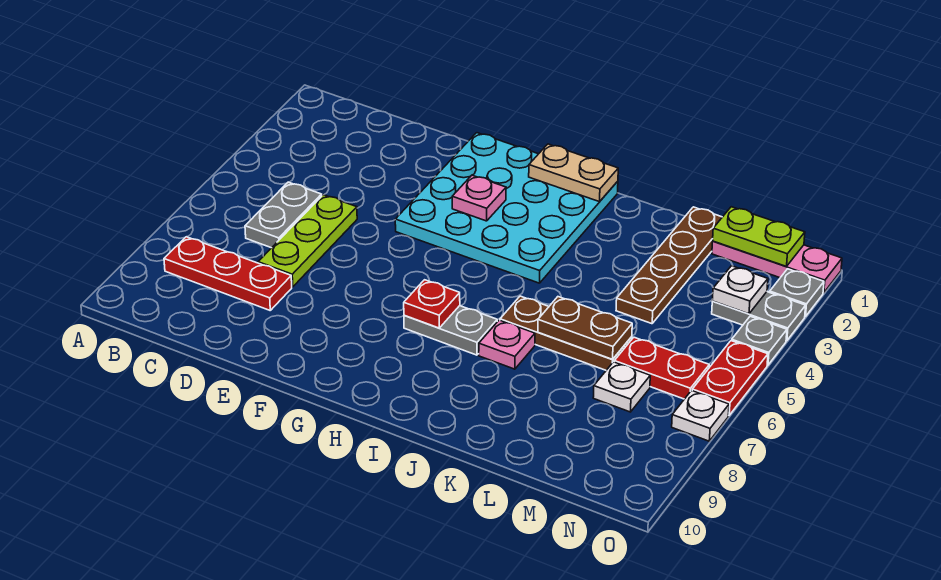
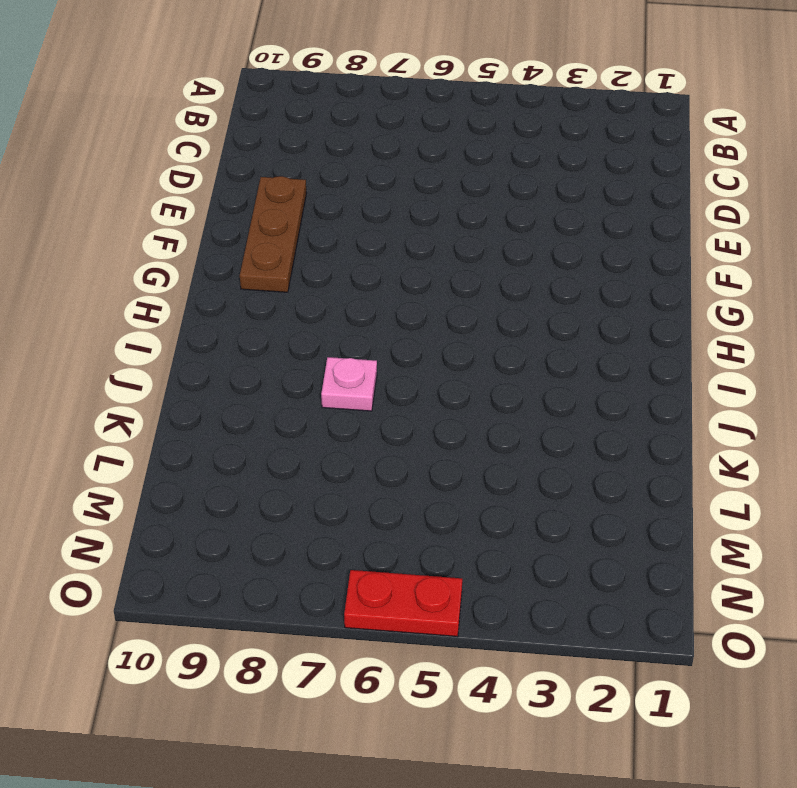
brown 1x3 plate [240,176,306,292] -> brown 1x3 plate moved to [500,296,632,370]
none -> red 1x3 plate [164,237,292,310]
none -> grey 1x2 plate [245,182,322,248]
none -> lime 1x3 plate [258,195,357,287]

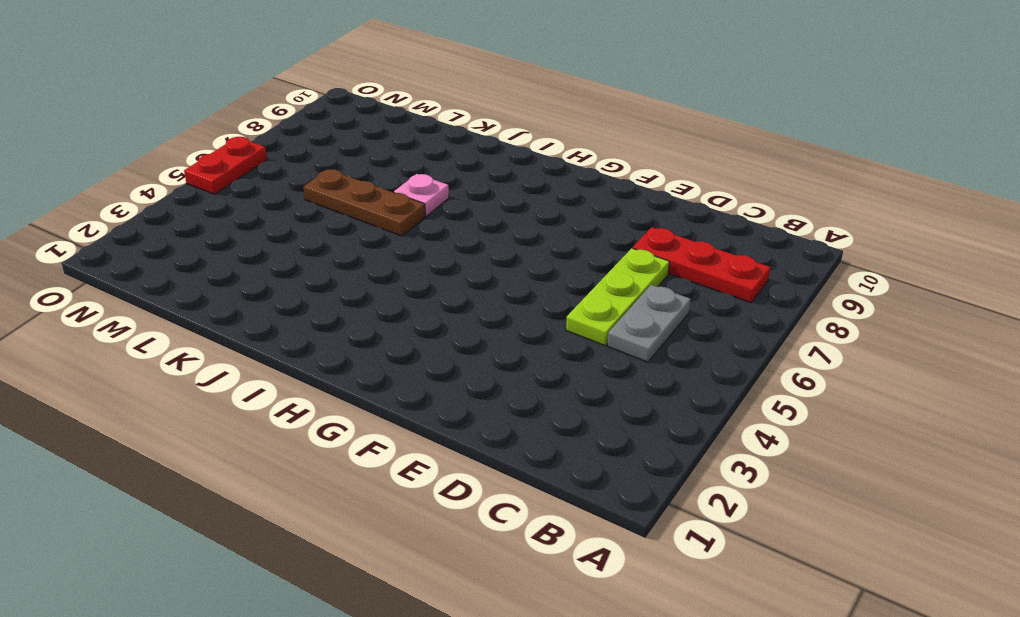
none -> cyan 4x4 plate [395,133,618,283]
none -> grey 1x2 plate [404,306,497,355]
none -> brown 1x4 plate [616,207,722,324]

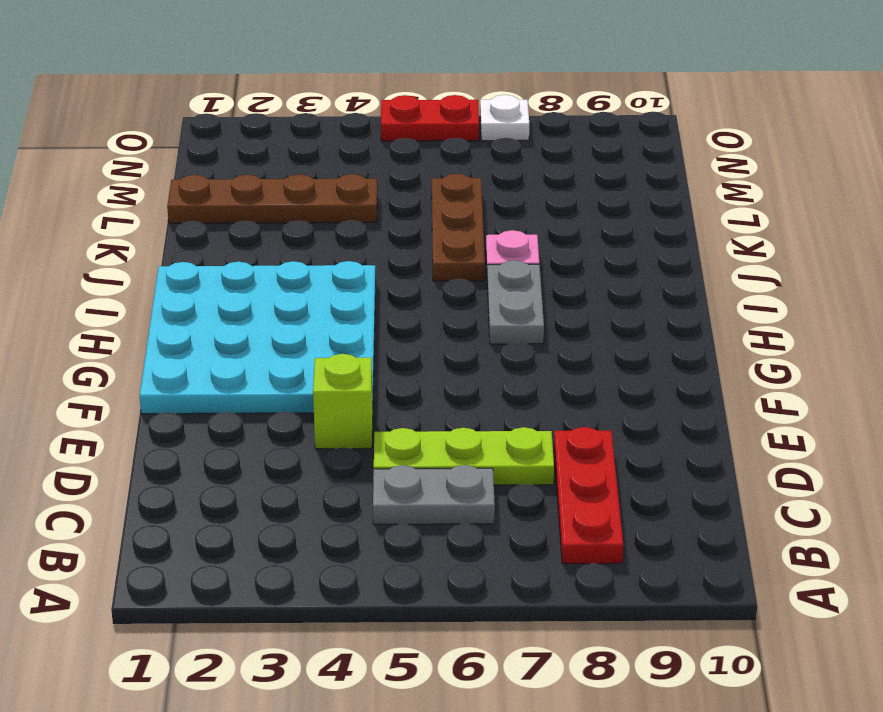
lime 1x1 brick [313,354,373,449] -> none
none -> pink 1x3 plate [712,241,842,293]
none -> red 1x2 plate [614,337,709,399]
none -> white 1x1 plate [593,362,650,412]

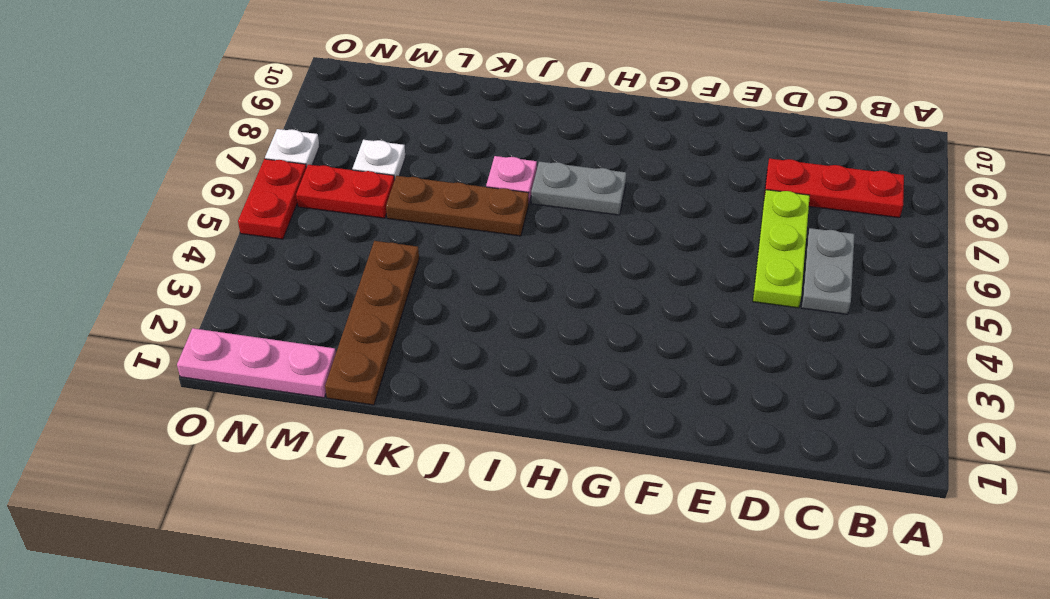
none -> cyan 4x4 plate [395,133,618,283]
none -> grey 1x2 plate [712,292,806,341]
none -> grey 1x1 plate [770,269,824,317]

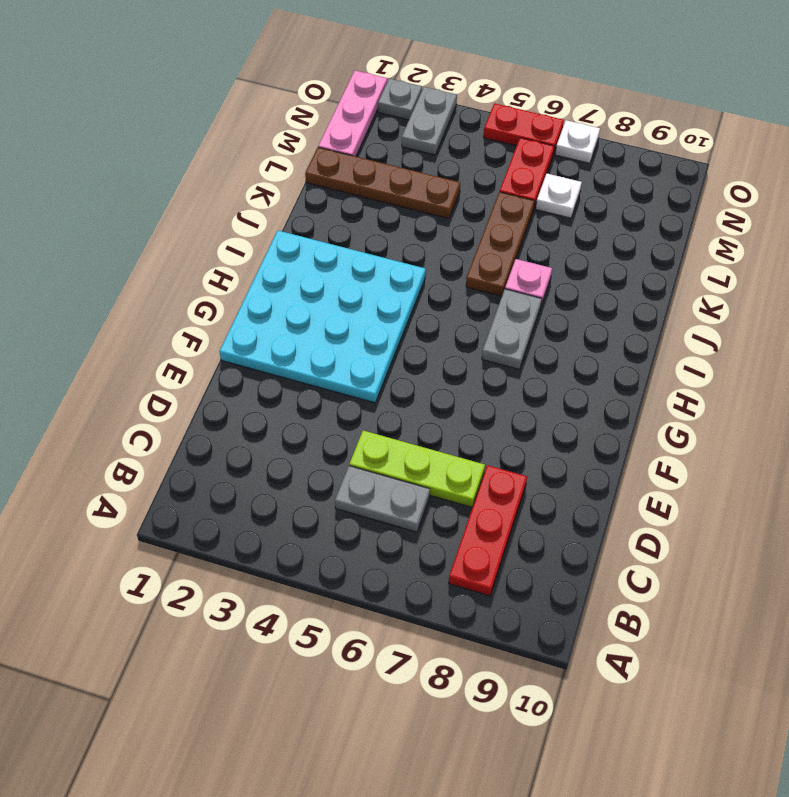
none -> grey 1x1 plate [732,316,787,365]
none -> pink 1x1 plate [452,175,506,221]
none -> tan 1x2 plate [529,144,618,202]

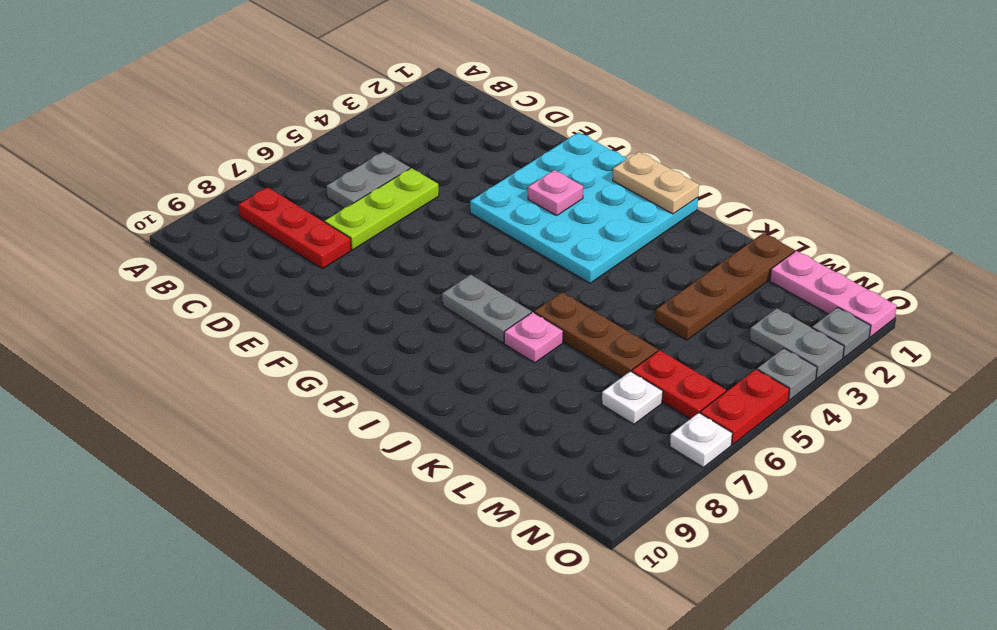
none -> red 1x1 plate [404,280,460,328]
none -> brown 1x2 plate [538,297,632,359]
none -> lime 1x2 plate [713,207,805,266]

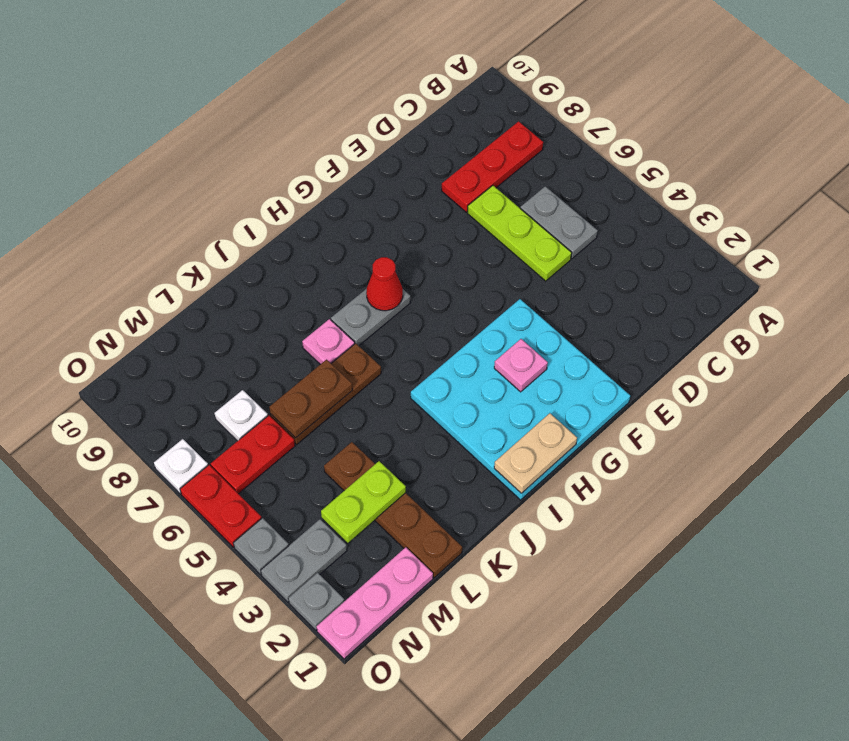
red 1x1 cone [366,257,403,311] -> red 1x1 plate [404,280,460,328]
lime 1x2 plate [321,461,406,543] -> lime 1x2 plate moved to [713,207,805,266]
none -> white 1x1 plate [712,266,768,314]

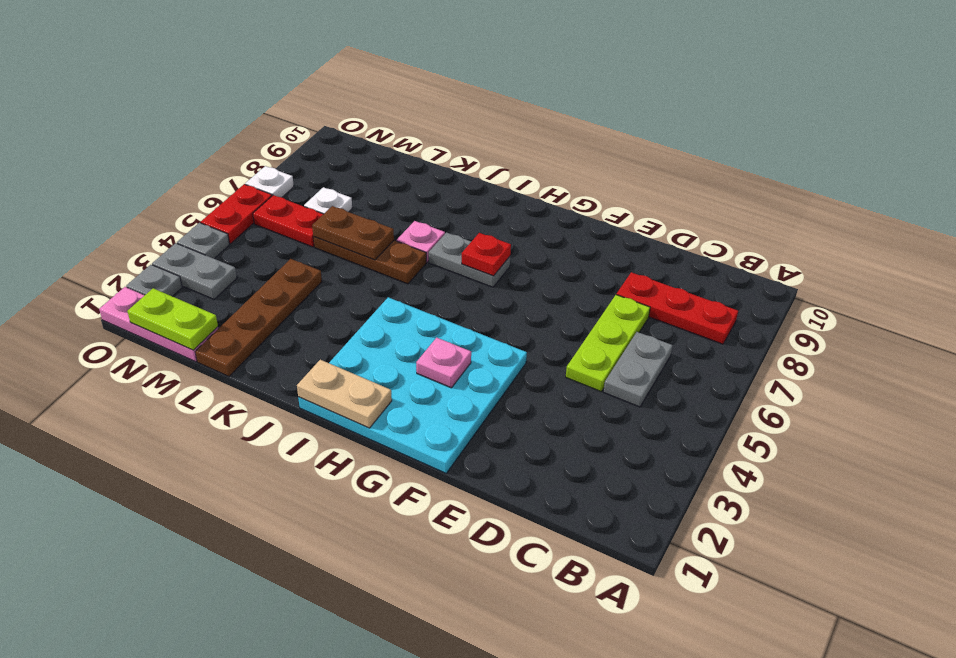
none -> white 1x1 plate [712,266,768,314]

